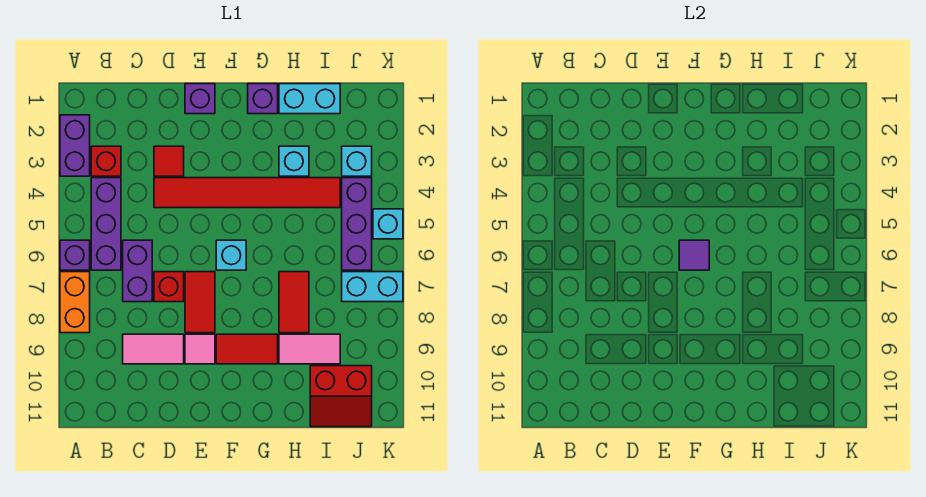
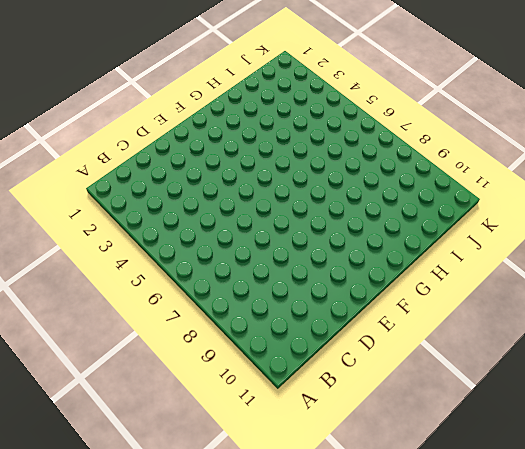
none -> purple 1x2 brick [60,115,90,176]
none -> purple 1x1 brick [60,240,90,270]
none -> orange 1x2 brick [60,272,90,333]

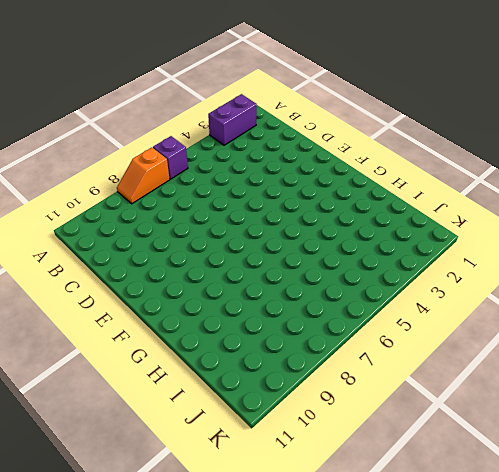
orange 1x2 slope [117,148,170,204] -> orange 1x2 brick [60,272,90,333]
none -> red 1x1 brick [91,146,121,176]
none -> purple 1x3 brick [91,178,121,270]
none -> purple 1x2 brick [123,240,152,302]

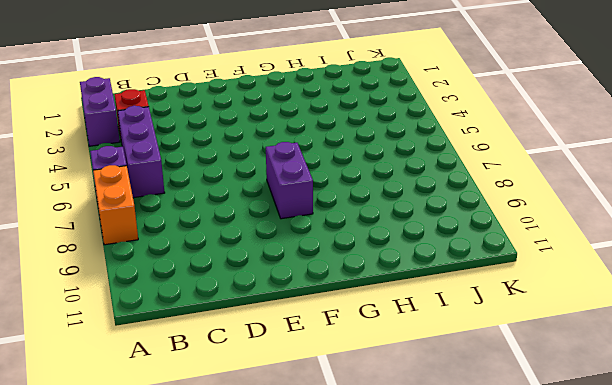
purple 1x2 brick [266,142,313,219] -> purple 1x2 brick moved to [123,240,152,302]
none -> pink 1x2 tile [123,334,184,364]
none -> red 1x1 tile [154,146,184,176]
none -> red 1x6 tile [154,178,340,208]

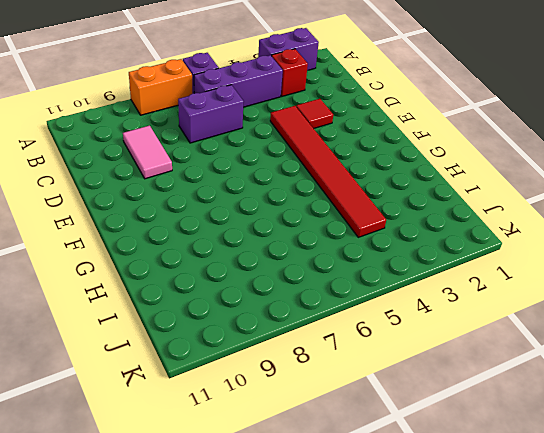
none -> red 1x1 brick [154,272,184,302]
none -> purple 1x1 brick [185,84,215,114]
none -> red 1x2 tile [185,272,215,333]

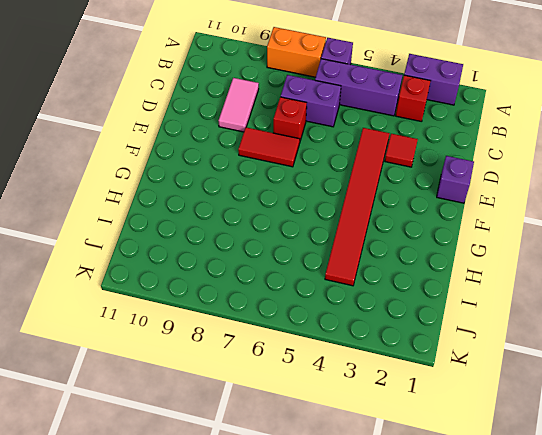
none -> pink 1x1 tile [185,334,215,364]
none -> cyan 1x1 brick [216,240,246,270]
none -> red 1x2 tile [216,334,278,364]

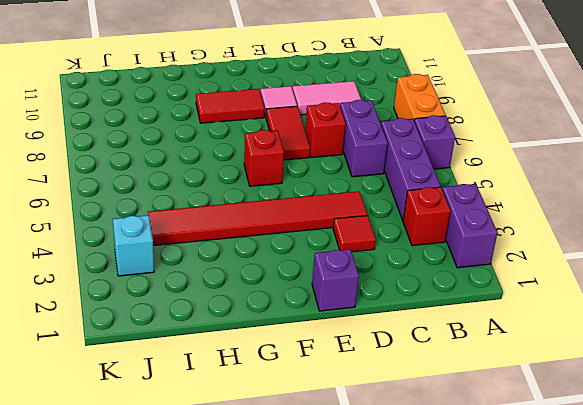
red 1x1 brick [244,130,284,186] -> cyan 1x1 brick [216,240,246,270]
none -> purple 1x1 brick [248,84,278,114]
none -> cyan 1x2 brick [279,84,340,114]
none -> cyan 1x1 brick [279,146,309,176]

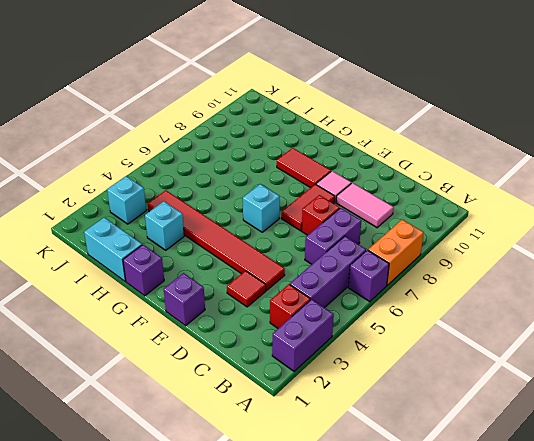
none -> red 1x2 tile [279,272,309,333]
none -> pink 1x2 tile [279,334,340,364]
none -> red 2x2 slope [310,366,372,427]

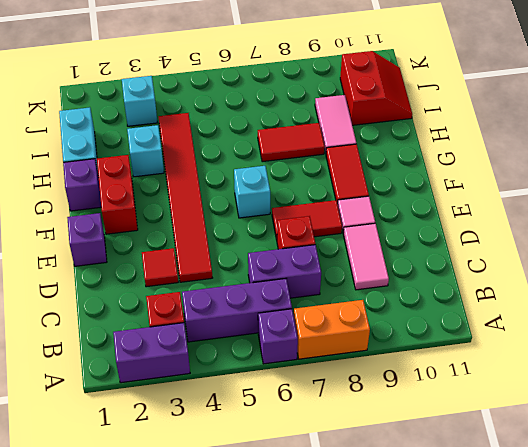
red 1x2 brick [97,155,138,234] -> none
none -> purple 1x3 brick [342,178,372,270]
none -> cyan 1x2 brick [342,272,403,302]
none -> cyan 1x1 brick [373,209,403,239]

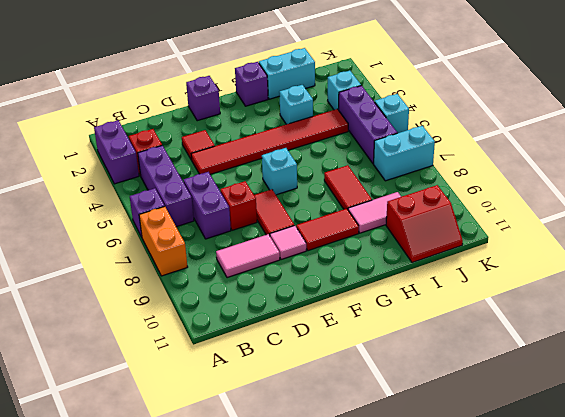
none -> purple 1x1 tile [679,240,709,270]

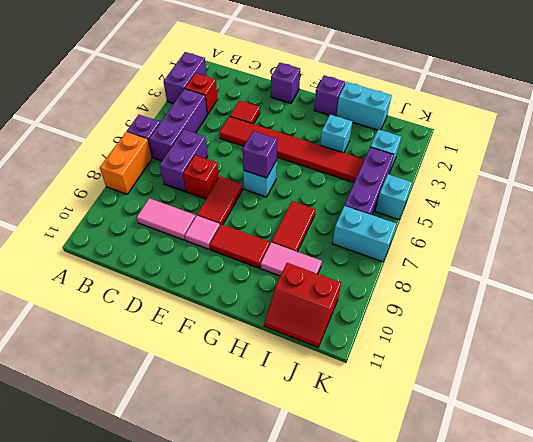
purple 1x1 brick [242,131,277,178] -> purple 1x1 tile [679,240,709,270]

